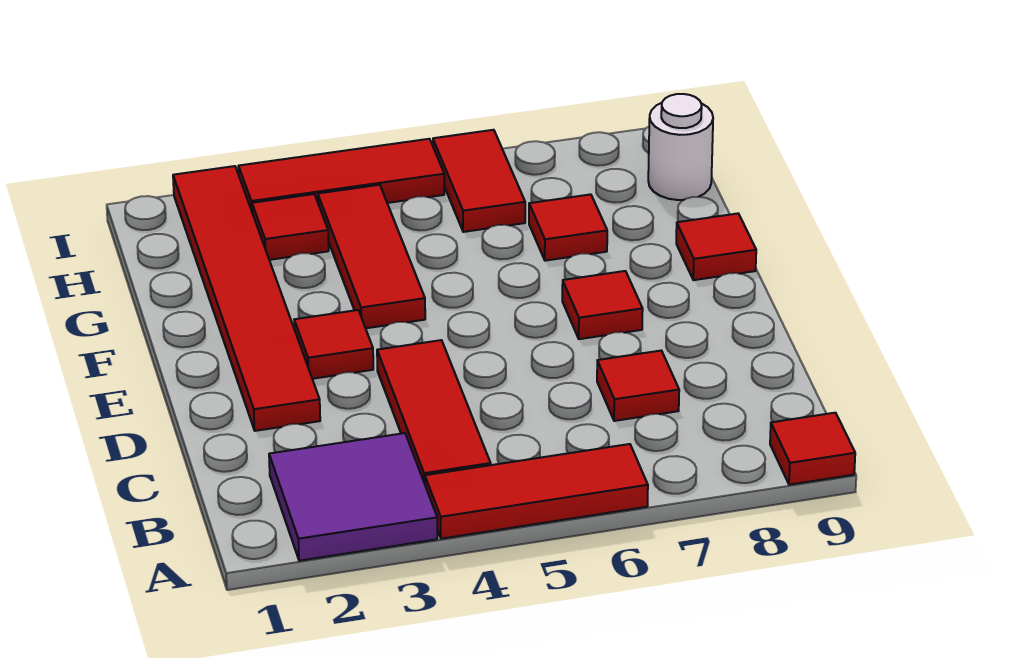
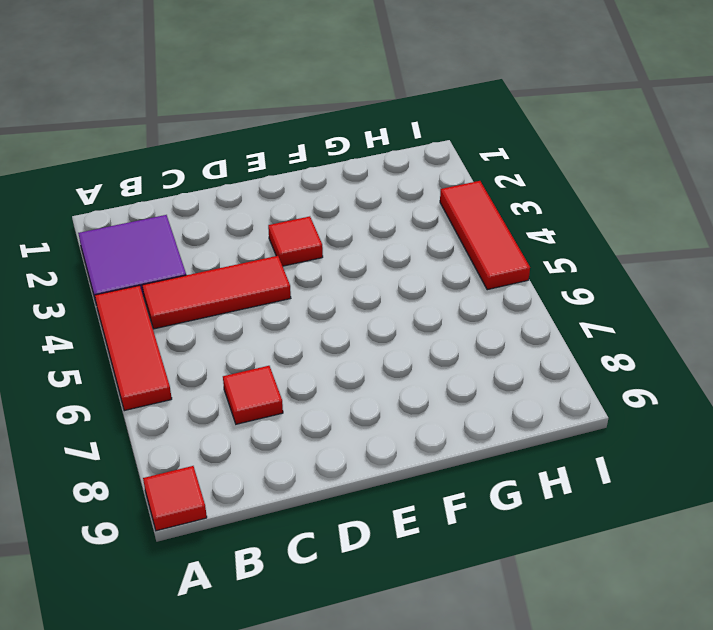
none -> red 1x6 tile [173,166,320,431]
none -> red 1x1 tile [562,271,643,339]
none -> red 1x3 tile [318,185,425,328]

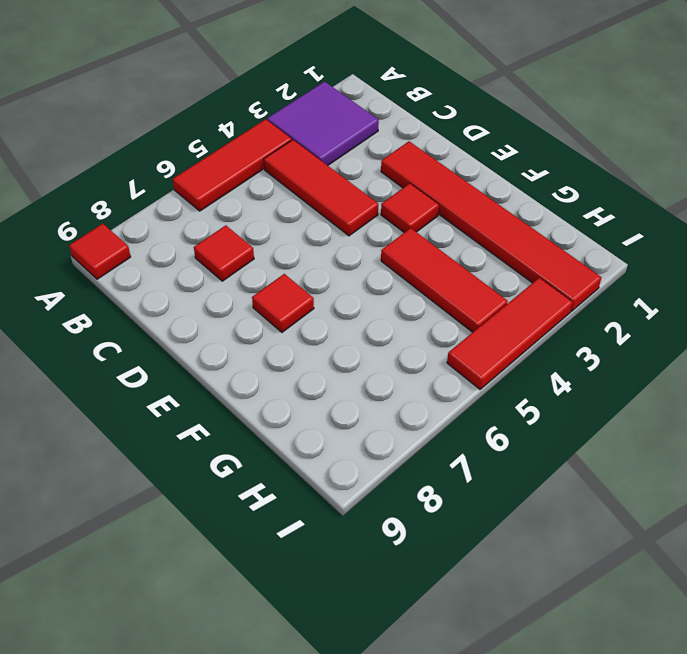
none -> red 1x1 tile [676,213,756,280]
none -> red 1x1 tile [529,194,607,261]
none -> red 1x1 tile [252,194,329,260]

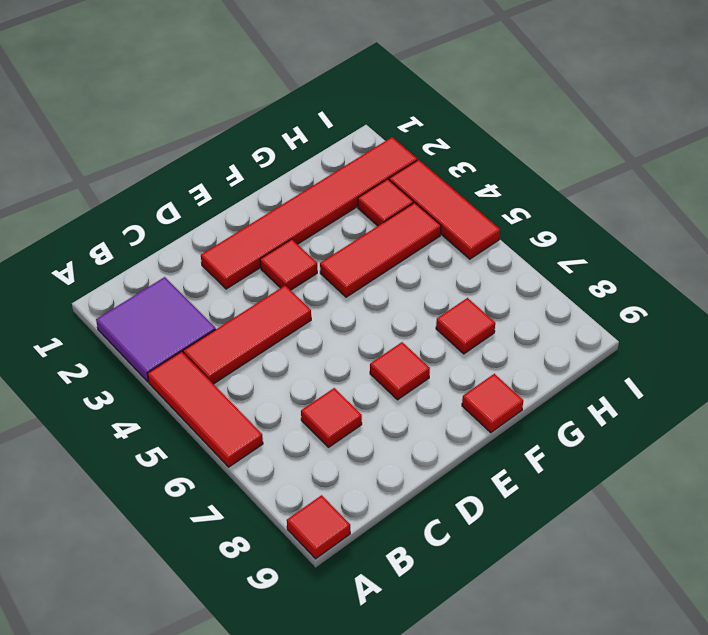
none -> red 1x2 tile [433,130,525,232]
none -> white 1x1 round brick [648,94,713,200]

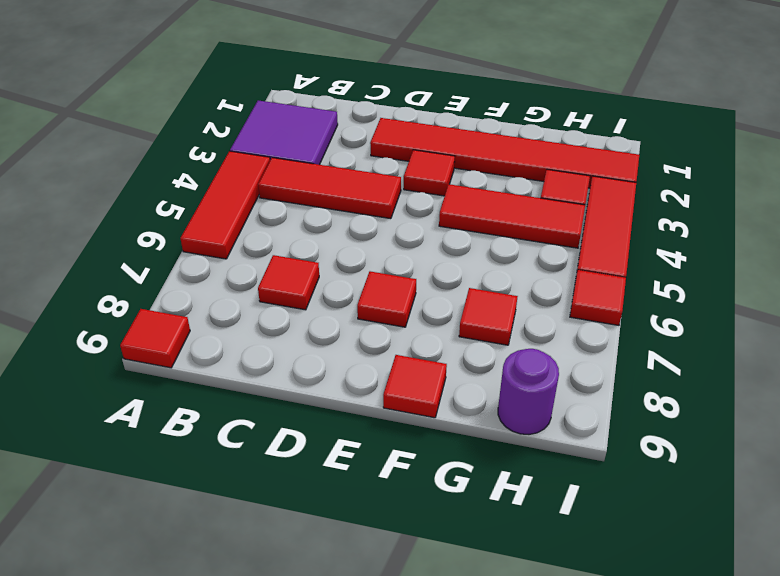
purple 1x1 round brick [498,349,559,434] -> white 1x1 round brick [648,94,713,200]
red 1x1 tile [570,270,626,325] -> red 1x2 tile [433,130,525,232]

